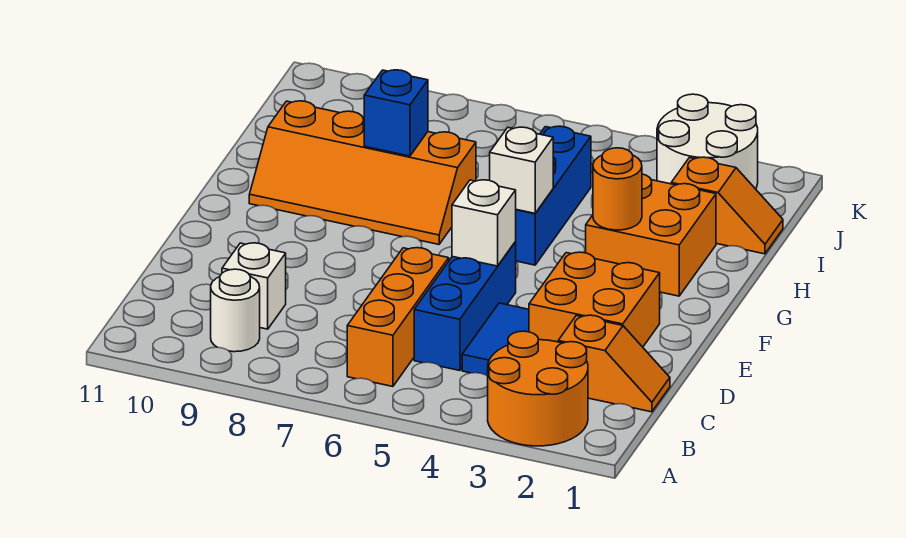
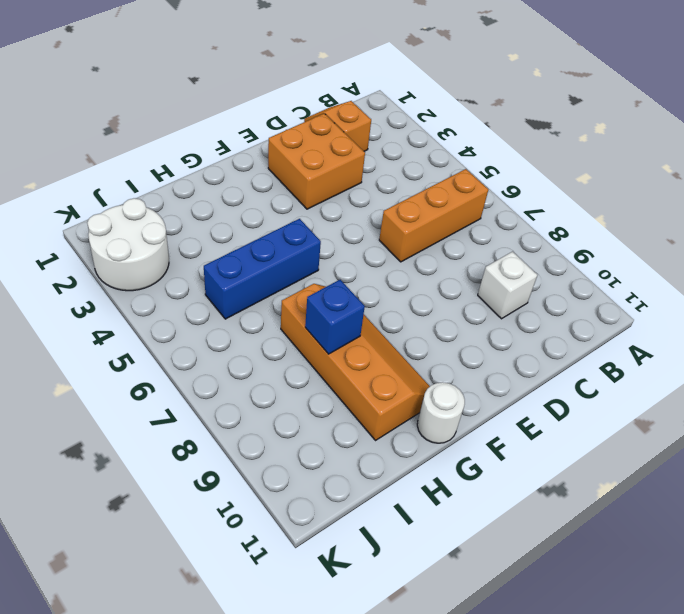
white 1x1 round brick [417,382,465,443] -> white 1x1 round brick moved to [211,269,260,352]
none -> orange 2x2 round brick [488,331,588,446]
none -> blue 1x2 tile [462,303,529,376]
none -> blue 1x3 brick [414,242,516,371]

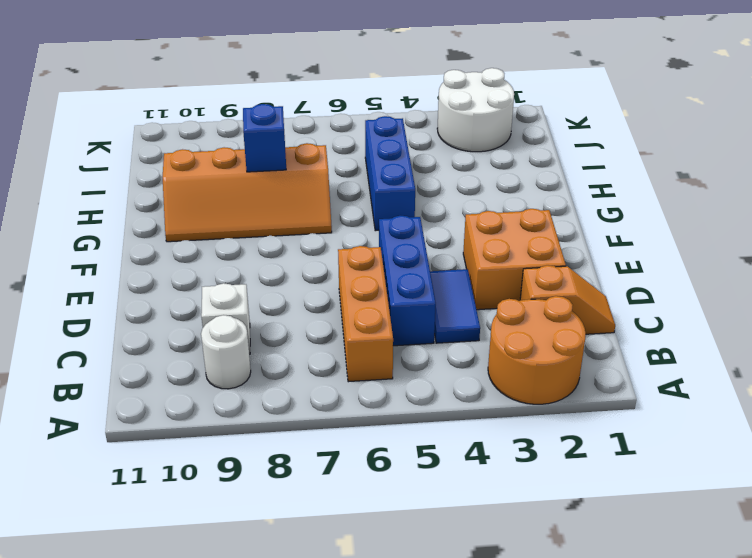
none -> orange 2x2 brick [586,174,716,296]
none -> orange 1x2 slope [671,157,783,254]
none -> white 1x1 brick [452,180,516,266]

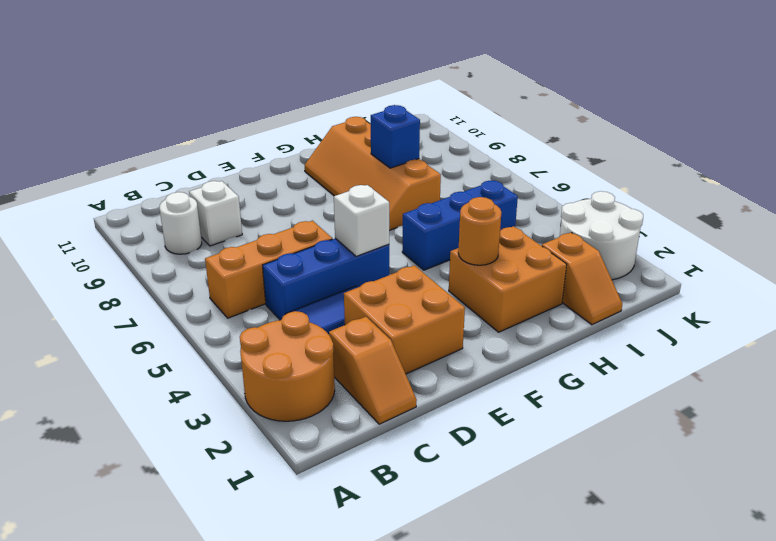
none -> white 1x1 brick [490,127,553,213]

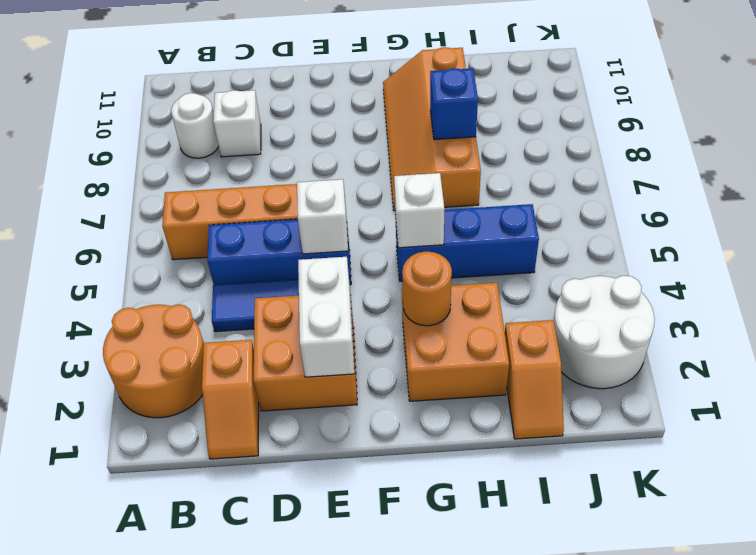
white 1x2 brick [298,257,354,377] -> none

